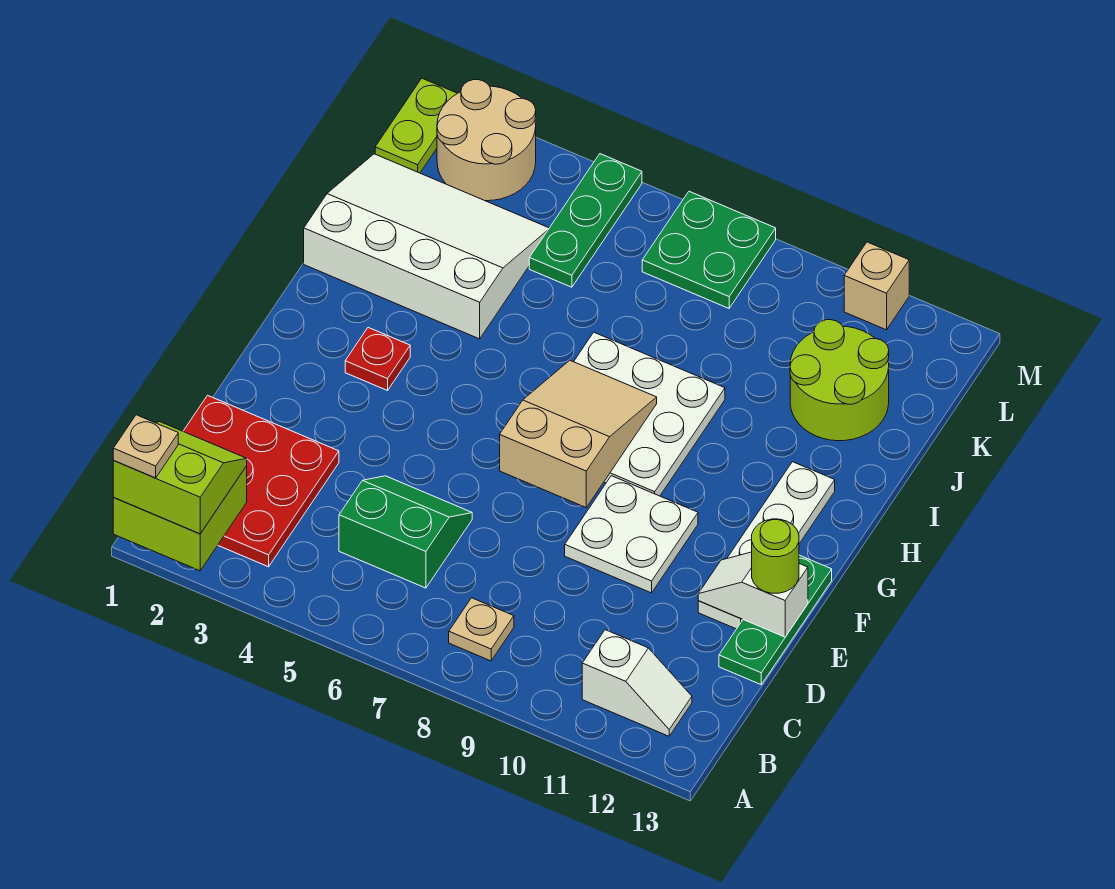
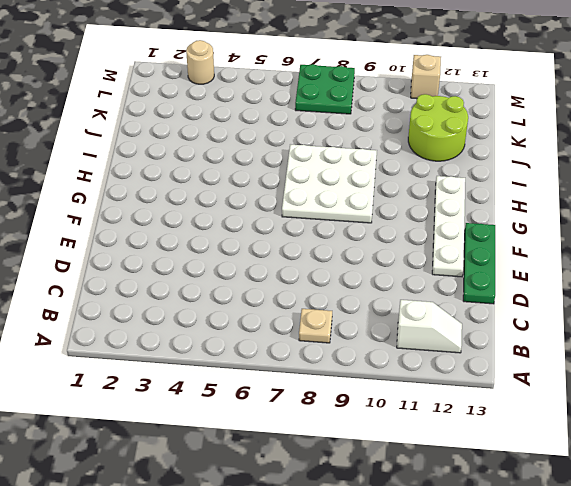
tan 1x1 round brick [186,40,214,84] -> tan 2x2 round brick [437,80,536,201]
none -> red 3x3 plate [183,395,339,567]
none -> green 2x2 slope [339,476,472,588]
none -> white 2x2 plate [565,476,698,593]

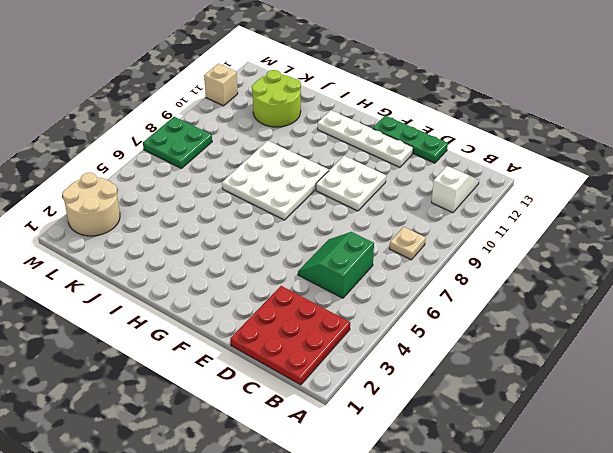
none -> red 1x1 plate [345,328,410,391]
none -> white 3x4 slope [304,154,549,339]
none -> green 1x3 plate [529,154,642,287]

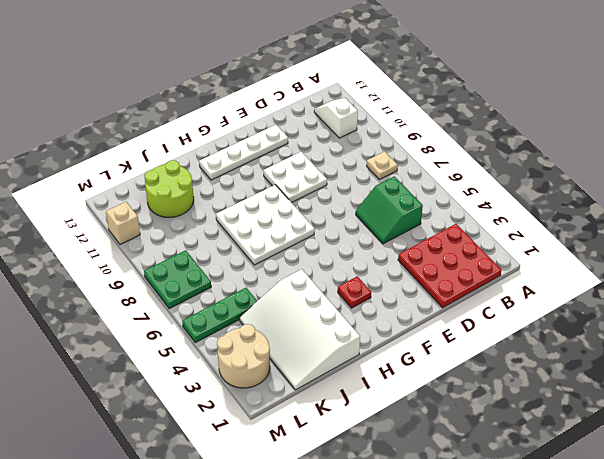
none -> green 1x3 plate [719,555,832,685]
none -> lime 1x2 plate [375,78,457,173]
none -> lime 2x2 brick [113,466,247,571]

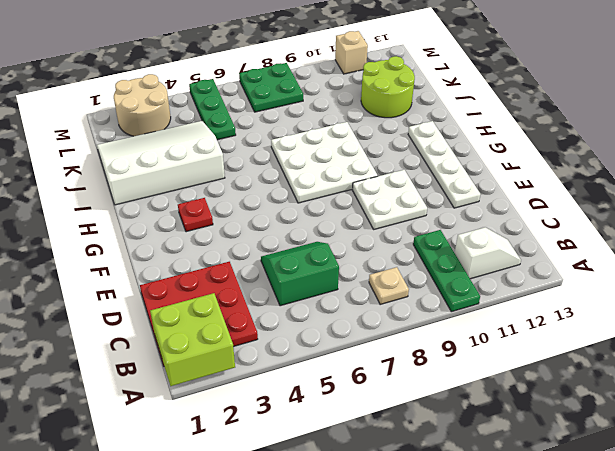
green 1x3 plate [413,230,480,312] -> green 1x3 plate moved to [719,555,832,685]
none -> lime 1x2 plate [375,78,457,173]
none -> white 1x2 slope [698,552,808,637]
none -> tan 2x3 slope [500,360,657,507]

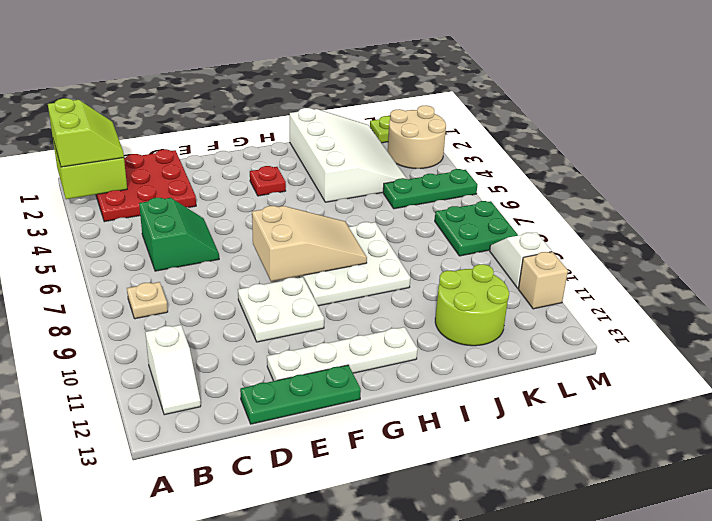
white 1x2 slope [490,232,552,288] -> white 1x2 slope moved to [698,552,808,637]
none -> lime 1x1 round brick [752,519,799,593]
none -> tan 1x1 plate [113,415,178,478]

